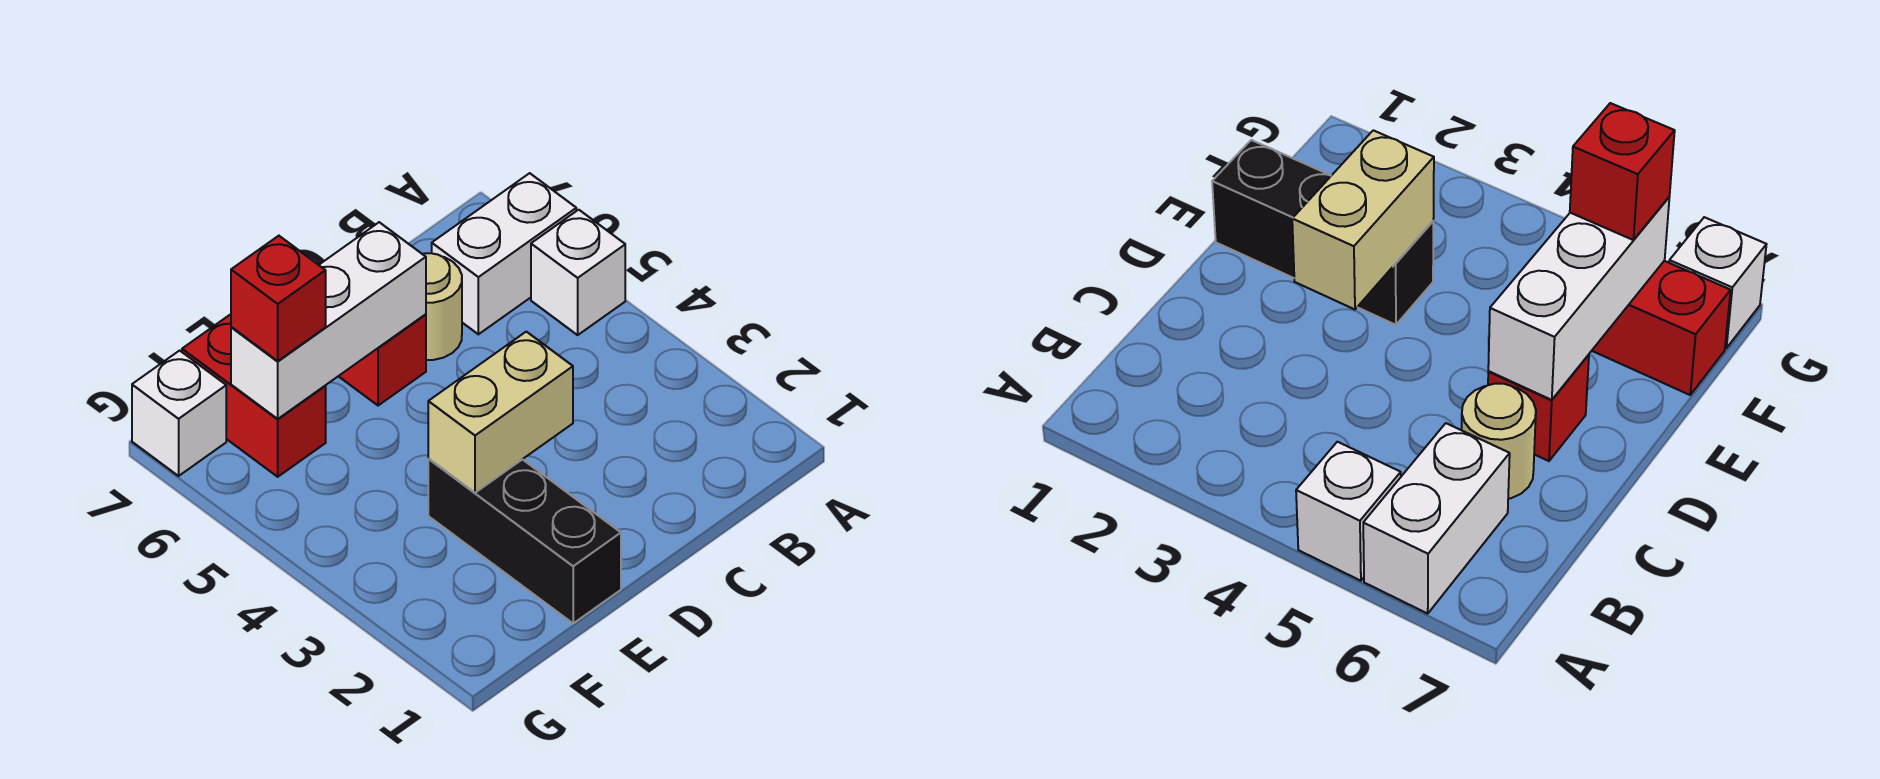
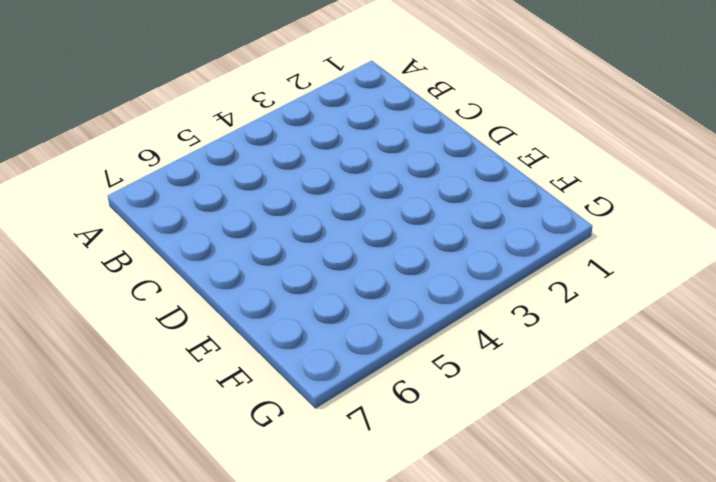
none -> white 1x1 brick [531,210,625,335]
none -> white 1x2 brick [432,173,576,334]

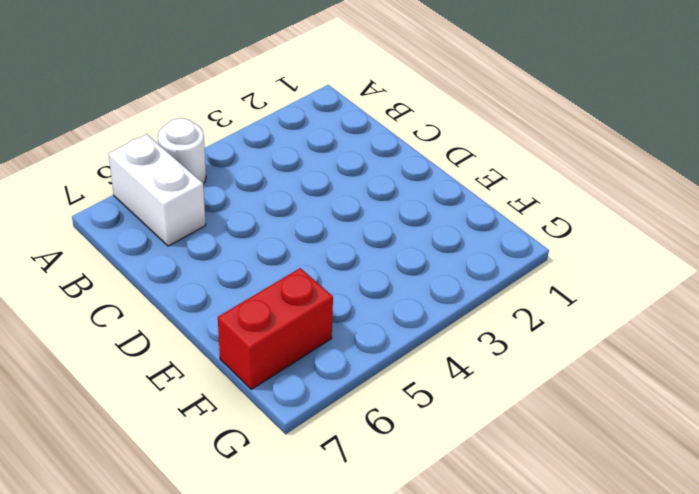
white 1x1 round brick [158,118,206,184] -> white 1x1 brick [531,210,625,335]
none -> tan 1x1 round brick [423,253,462,360]
none -> red 1x1 brick [339,314,426,406]

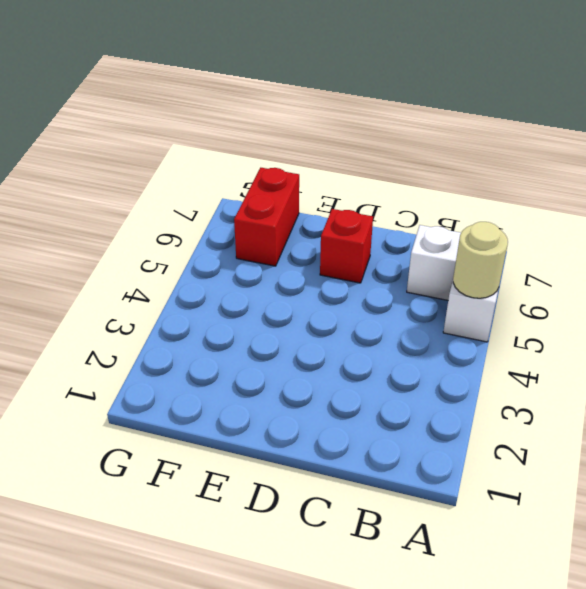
tan 1x1 round brick [453,222,508,298] -> tan 1x1 round brick moved to [423,253,462,360]
none -> black 1x3 brick [428,459,621,623]
none -> white 1x1 brick [132,351,226,476]

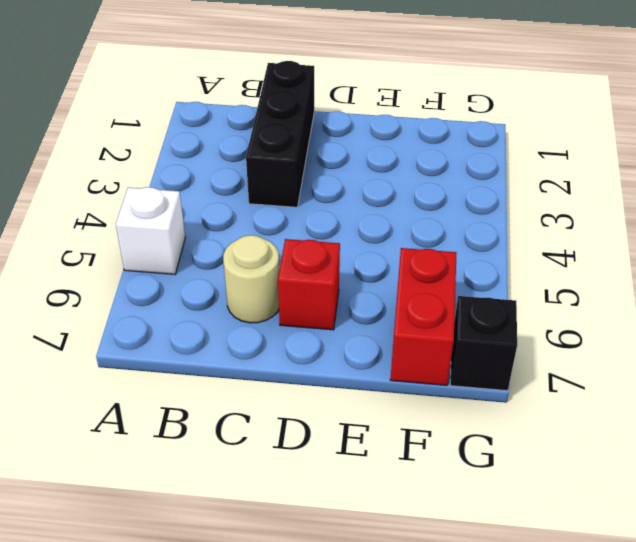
black 1x3 brick [246,61,314,207] -> black 1x3 brick moved to [428,459,621,623]
black 1x1 brick [450,296,517,391] -> white 1x1 brick [132,351,226,476]
none -> white 1x2 brick [432,173,576,334]
none -> tan 1x2 brick [428,332,573,493]

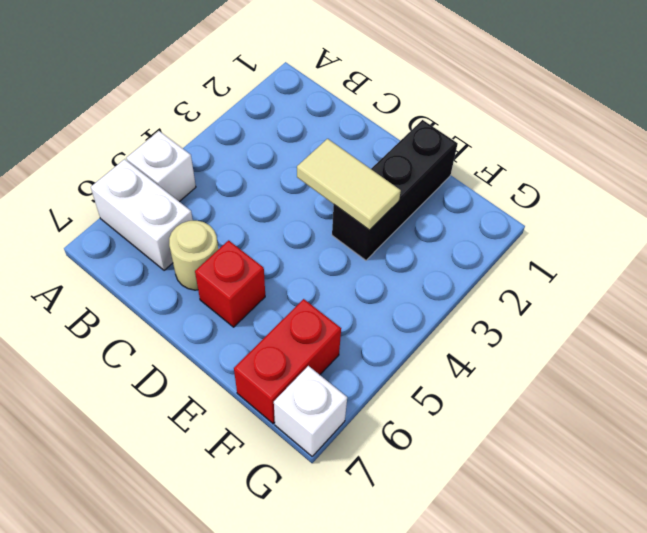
tan 1x2 tile [297,139,401,230] -> tan 1x2 brick [428,332,573,493]
none -> white 1x3 brick [231,222,426,419]
none -> red 1x1 brick [231,236,326,361]

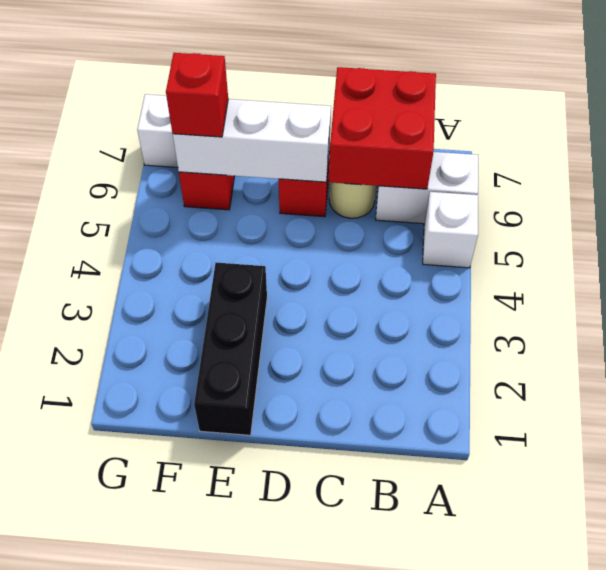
red 2x2 brick [329,67,436,189] -> none
none -> tan 1x2 brick [428,332,573,493]

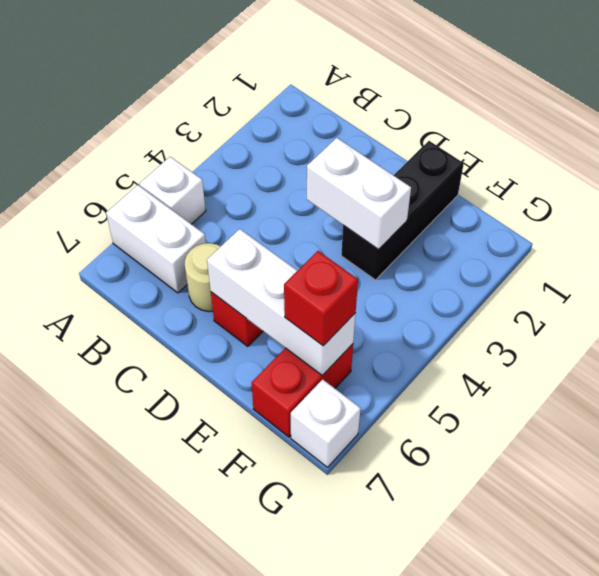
white 1x2 brick [307,138,411,250] -> tan 1x2 brick [428,332,573,493]

